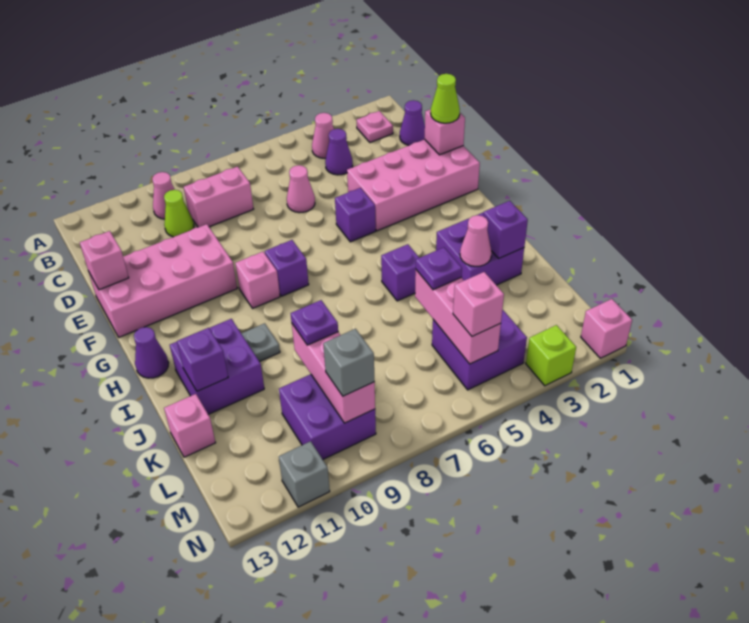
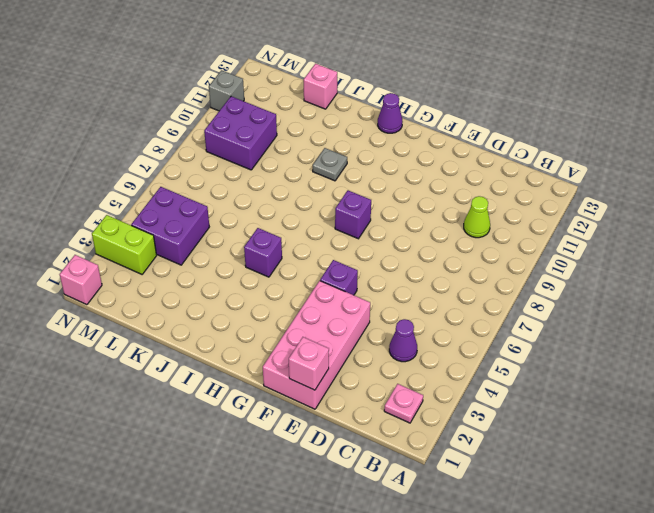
lime 1x2 brick [92,215,157,274] -> lime 1x1 brick [526,325,576,386]
none -> pink 1x1 cone [312,113,334,158]
none -> pink 1x1 cone [152,172,175,219]
none -> purple 1x1 cone [400,100,425,145]
none -> pink 1x2 brick [184,167,253,227]

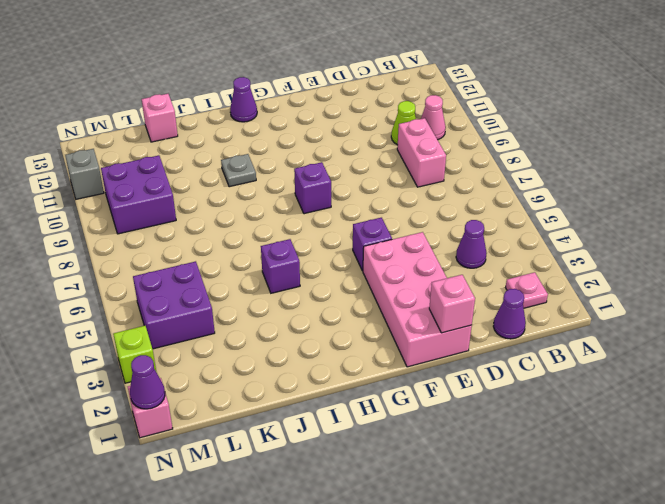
purple 1x1 cone [130,355,165,409] -> none
none -> pink 1x1 cone [312,113,334,158]
none -> pink 1x1 cone [287,165,315,213]
none -> pink 2x4 brick [89,224,237,337]
none -> pink 1x1 brick [235,252,280,308]

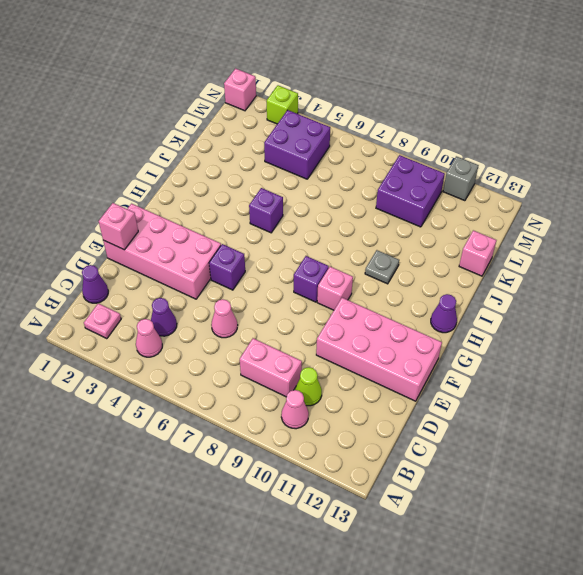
none -> purple 2x2 brick [436,212,524,285]
none -> purple 2x2 brick [170,319,264,414]
none -> pink 1x1 brick [80,231,129,290]
none -> purple 1x1 brick [483,201,528,258]

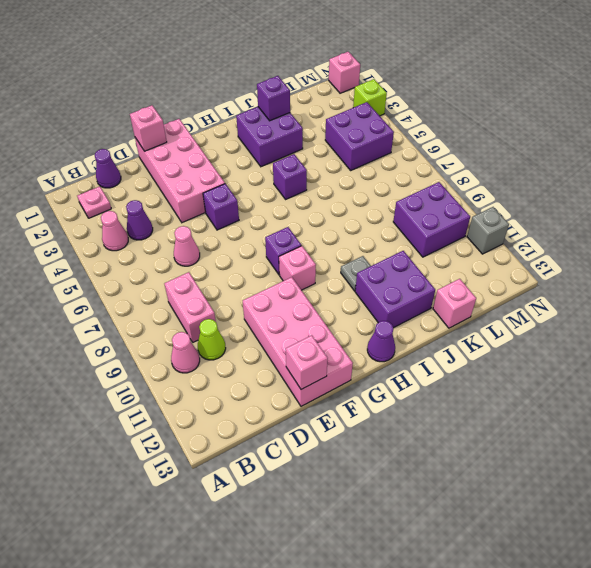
none -> pink 1x1 cone [460,215,492,266]
none -> purple 1x1 brick [177,328,228,391]
none -> pink 1x3 brick [415,270,501,364]
none -> pink 1x3 brick [292,324,375,423]

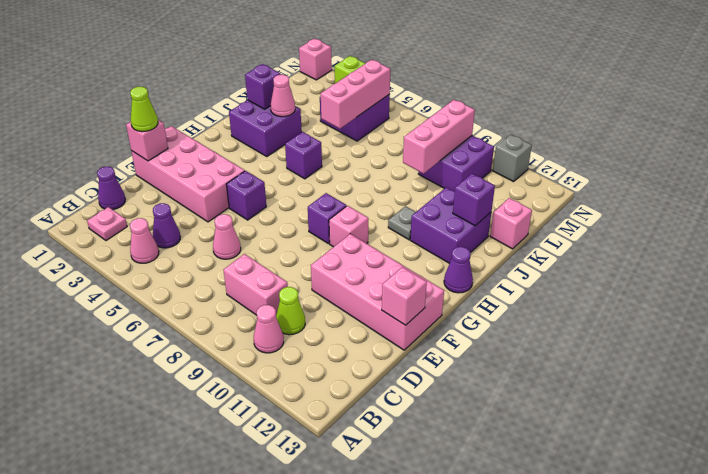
none -> purple 1x1 plate [416,248,462,290]
none -> purple 1x1 plate [291,300,338,345]
none -> pink 1x1 brick [453,272,504,336]
none -> grey 1x1 brick [323,329,375,396]

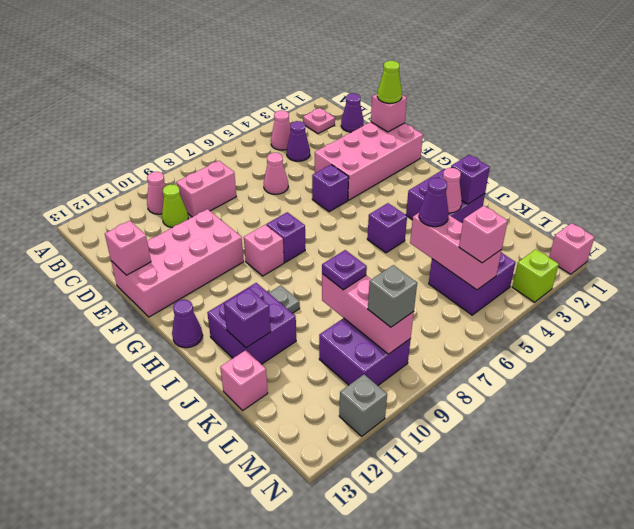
purple 1x1 cone [419,178,449,227] -> purple 1x1 plate [416,248,462,290]

